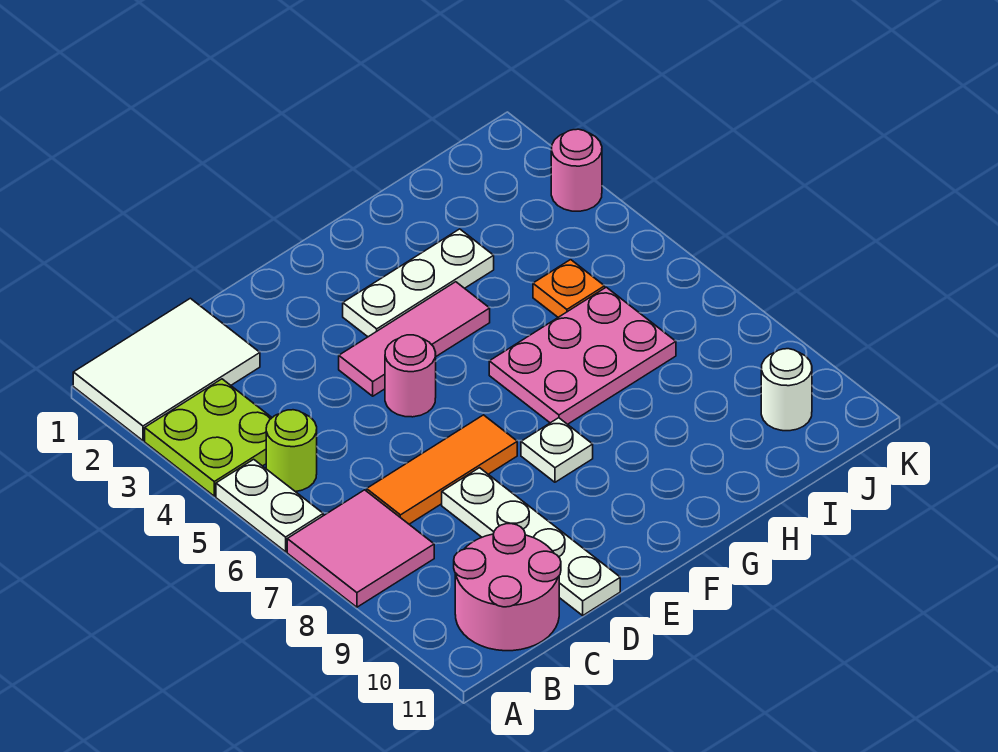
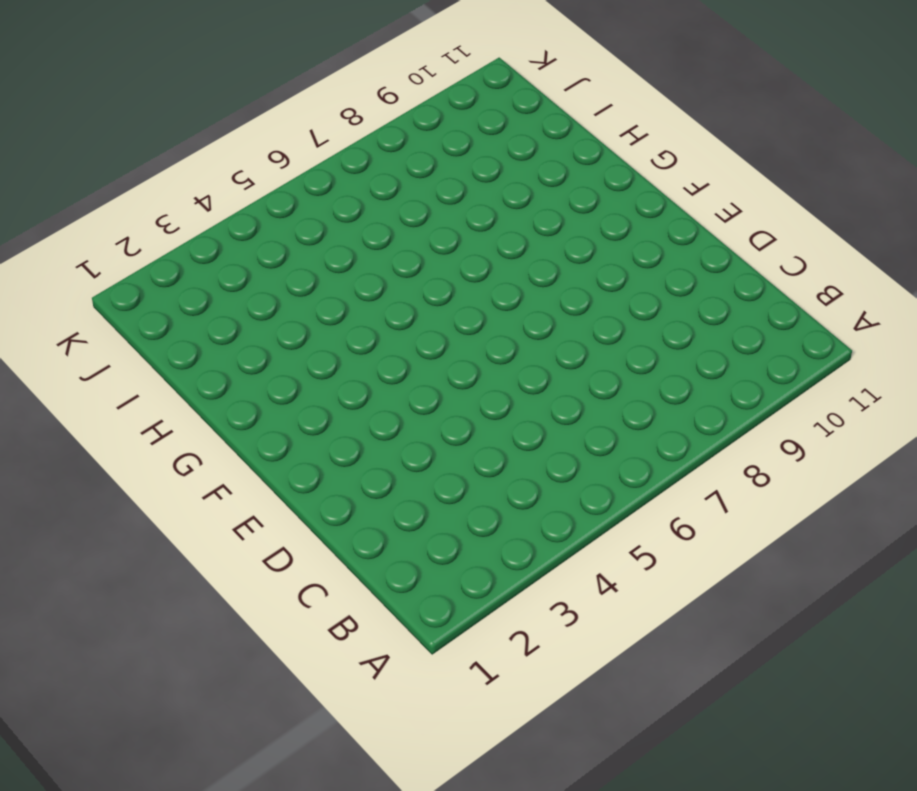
none -> white 2x3 tile [73,298,260,441]
none -> lime 2x2 plate [145,379,272,496]
none -> white 1x2 plate [216,459,323,552]

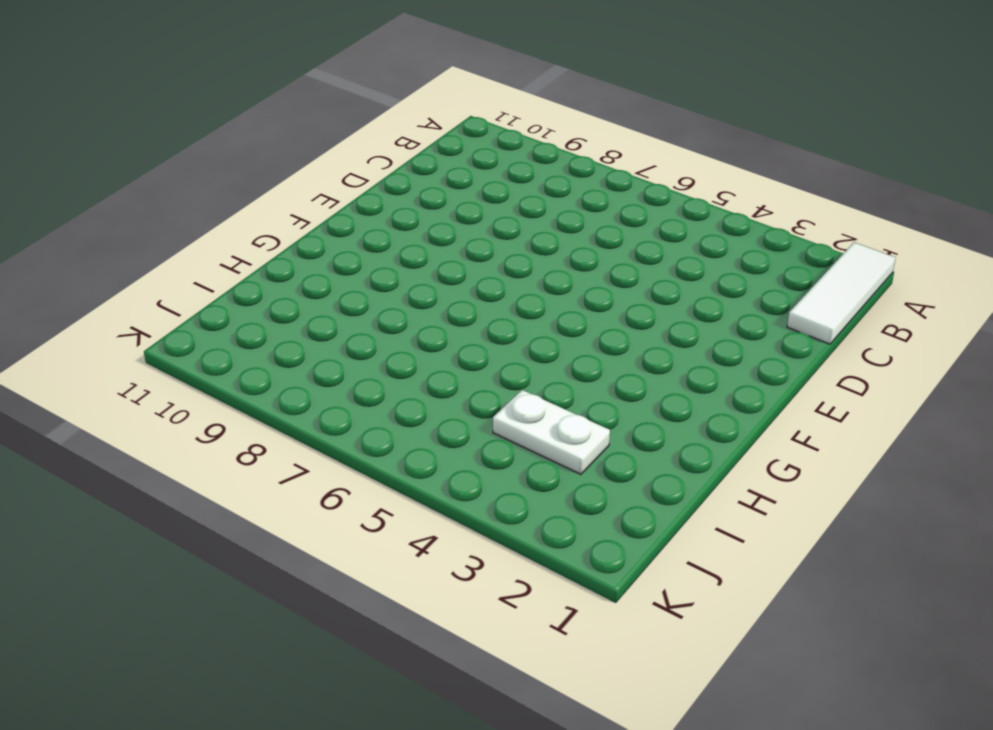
white 1x3 tile [787,242,896,344] -> white 2x3 tile [73,298,260,441]
white 1x2 plate [493,390,610,474] -> white 1x2 plate moved to [216,459,323,552]
none -> lime 2x2 plate [145,379,272,496]
none -> pink 2x2 tile [287,490,434,607]
none -> lime 1x1 round brick [266,410,317,492]

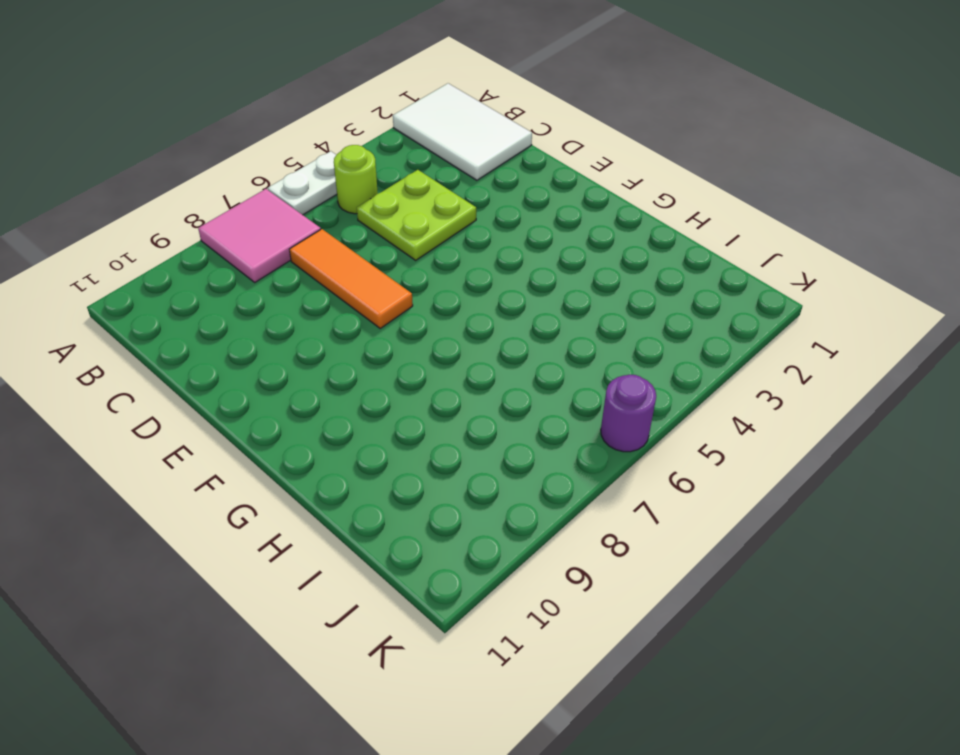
lime 2x2 plate [357,170,476,260] -> lime 2x2 plate moved to [145,379,272,496]
purple 1x1 round brick [601,375,656,452] -> none
none -> pink 2x2 round brick [454,524,561,651]
none -> white 1x4 plate [442,468,620,615]
none -> pink 1x3 tile [339,282,490,396]

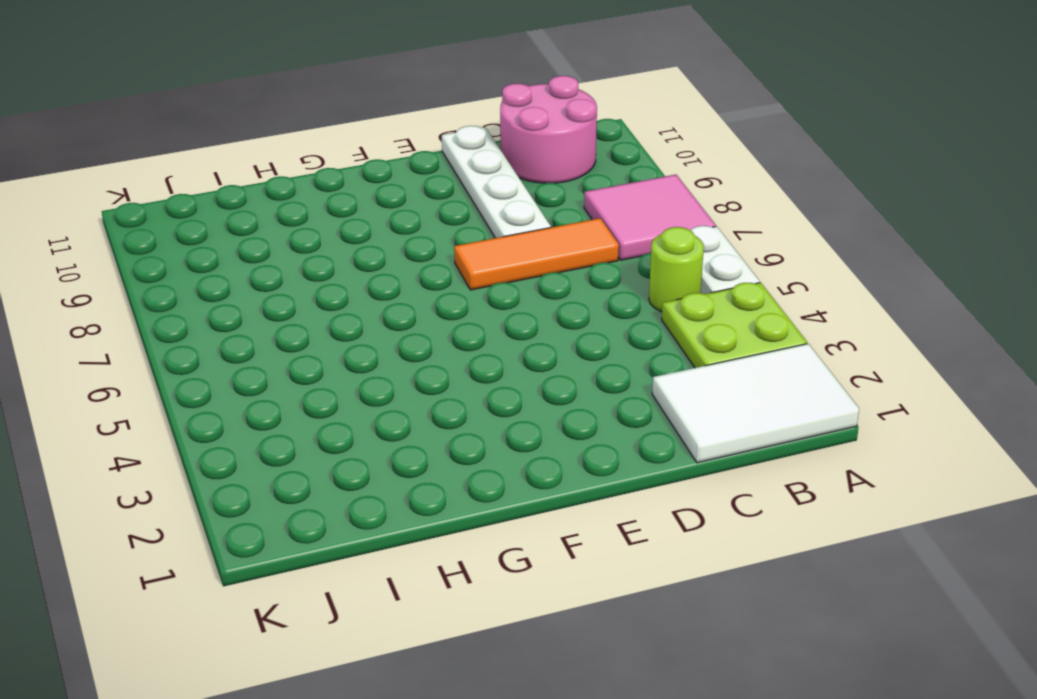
none -> pink 1x3 tile [339,282,490,396]
none -> pink 1x1 round brick [385,335,436,417]
none -> white 1x3 plate [343,229,494,337]

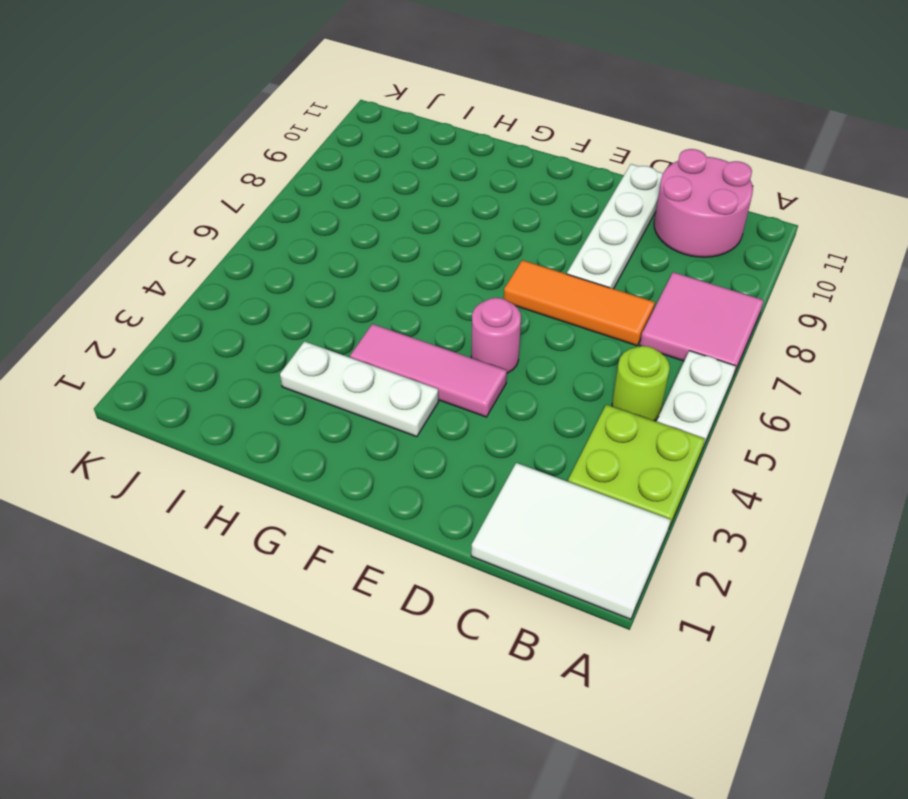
none -> white 1x1 plate [521,418,593,482]
none -> pink 2x3 plate [489,287,676,424]
none -> orange 1x1 plate [533,260,605,317]

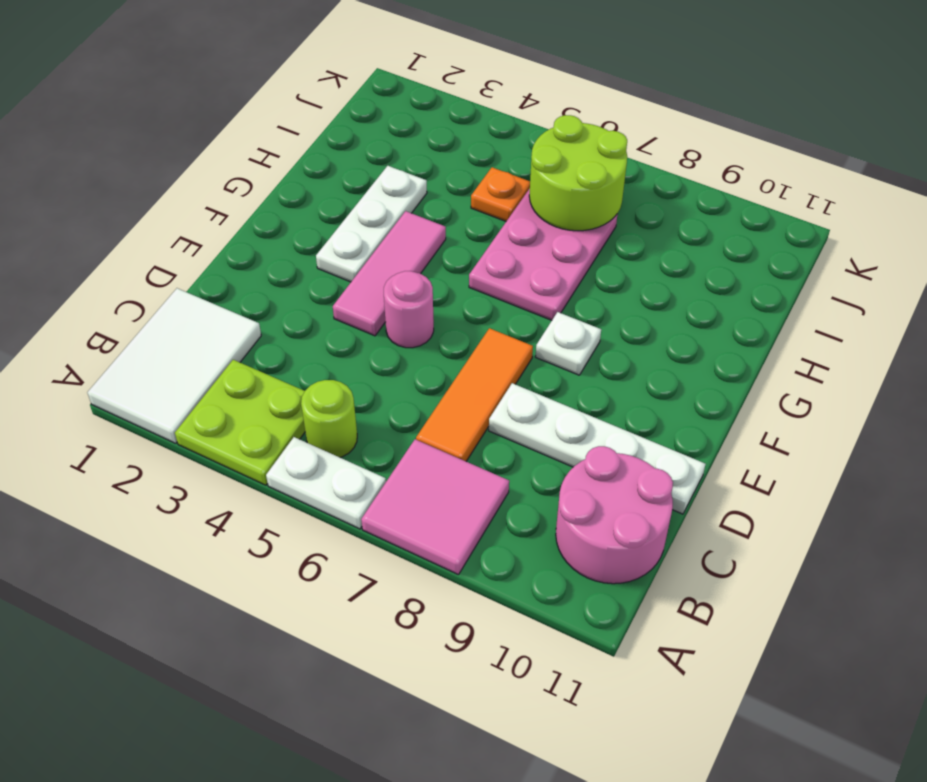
lime 2x2 round brick [529,115,627,231] -> none
none -> white 1x1 round brick [761,349,812,431]
none -> pink 1x1 round brick [551,129,602,211]

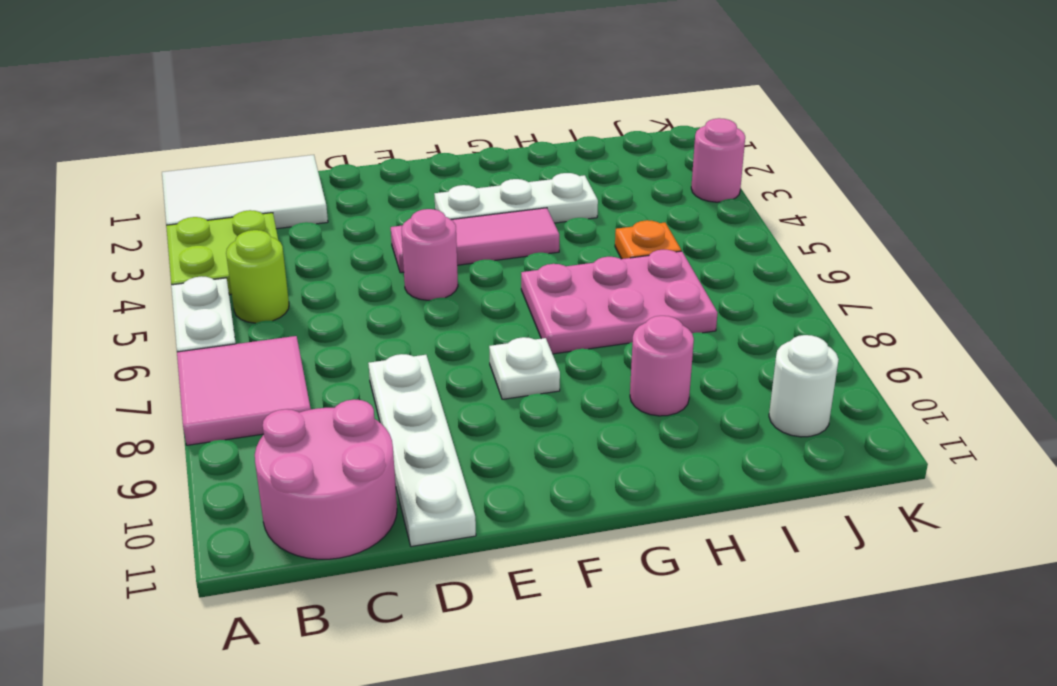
pink 1x1 round brick [630,316,694,416] -> none
none -> orange 1x3 tile [367,415,517,524]

